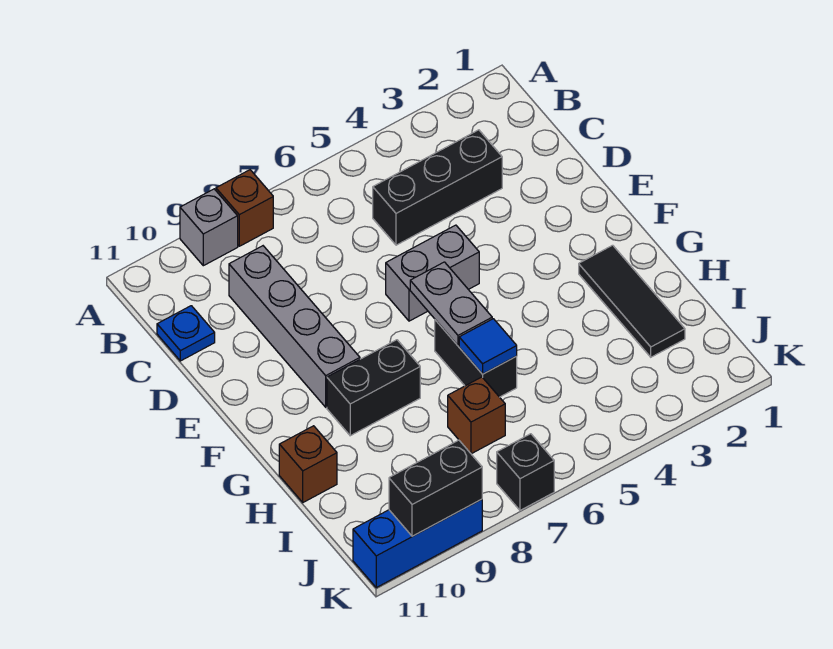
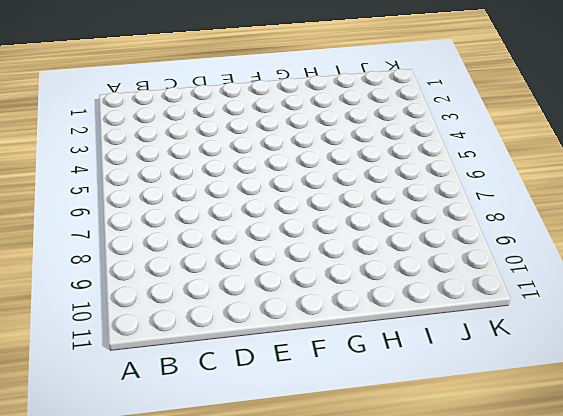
none -> brown 1x1 brick [216,170,273,246]
none -> grey 1x1 brick [180,189,238,266]
none -> black 1x3 brick [373,130,502,245]

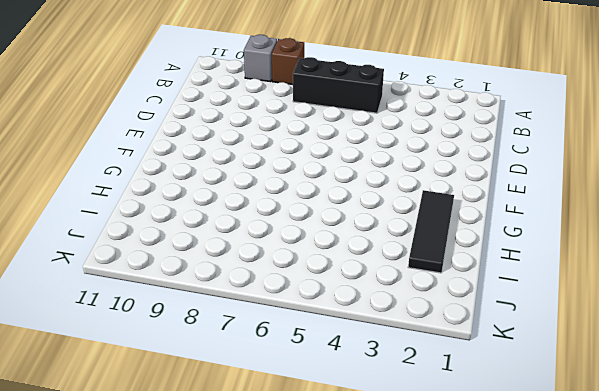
black 1x3 brick [293,57,384,113] -> black 1x3 brick moved to [373,130,502,245]
none -> grey 1x4 brick [229,246,360,407]
none -> blue 1x1 plate [157,306,215,361]
none -> grey 1x2 brick [386,225,479,321]

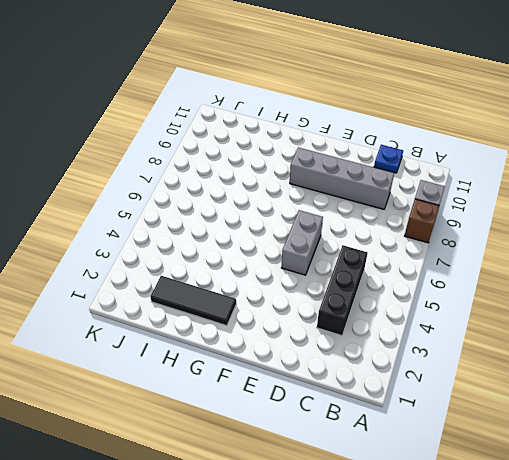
none -> black 1x2 brick [435,320,517,397]
none -> black 1x2 brick [327,340,420,436]
none -> brown 1x1 brick [279,426,337,502]

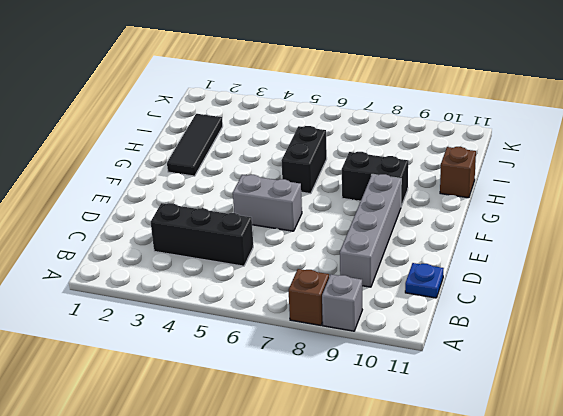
none -> brown 1x1 brick [448,377,505,454]
none -> black 1x1 brick [497,434,554,510]
none -> blue 1x3 brick [353,499,482,588]

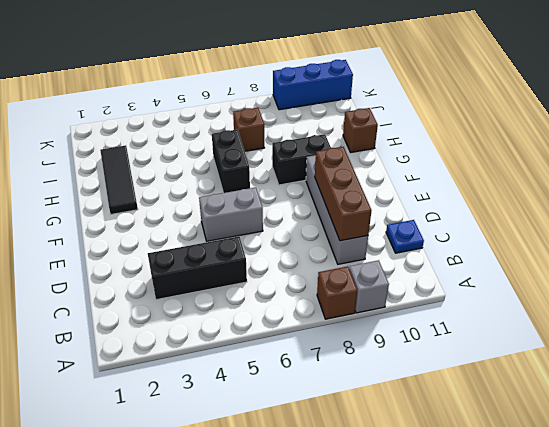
brown 1x3 brick [315,147,372,241] -> none
none -> black 1x1 brick [497,434,554,510]
none -> grey 1x2 plate [410,262,492,346]
none -> blue 1x1 tile [459,319,517,374]

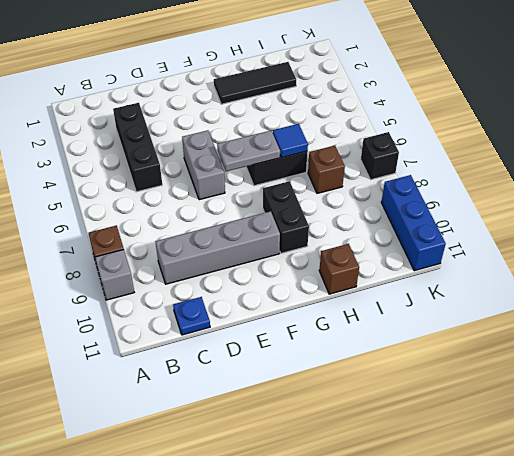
none -> black 1x2 brick [389,440,482,536]

